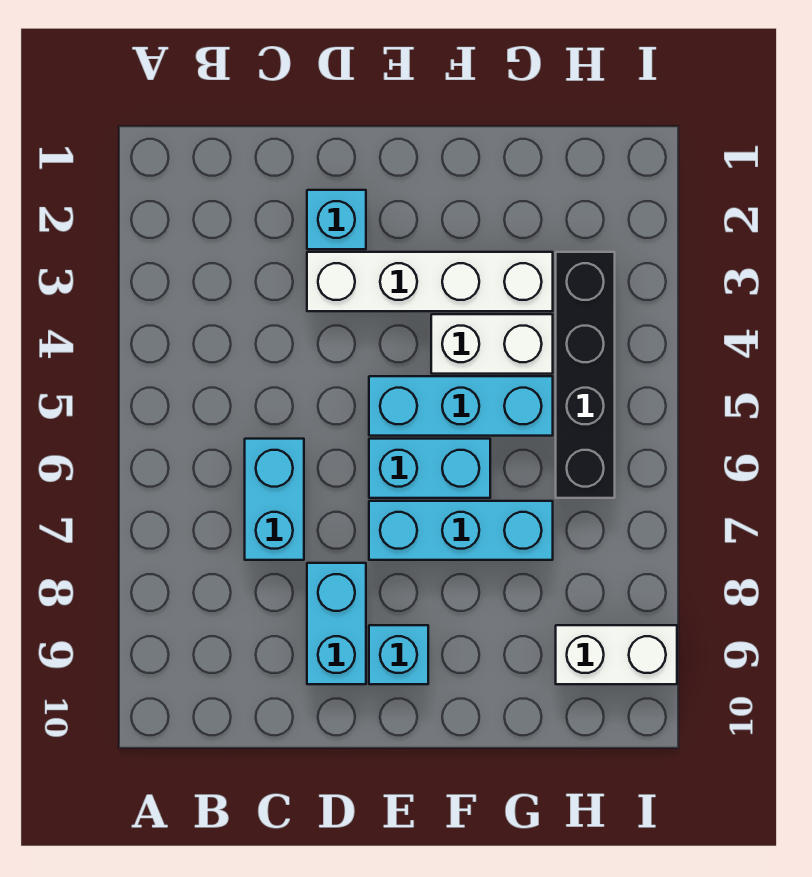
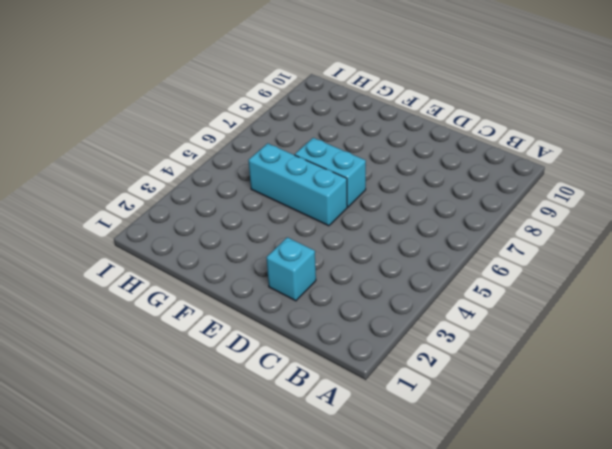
none -> cyan 1x2 brick [245,439,304,560]
none -> white 1x4 brick [307,252,553,311]

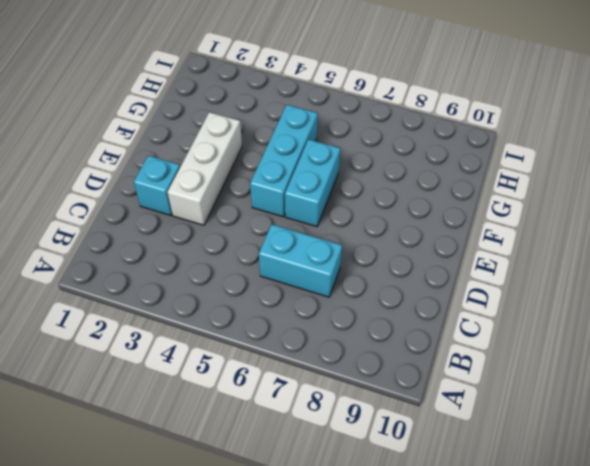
white 1x3 brick [167,112,242,225] -> white 1x4 brick [307,252,553,311]
none -> cyan 1x2 brick [307,563,366,684]
none -> cyan 1x3 brick [369,501,553,560]

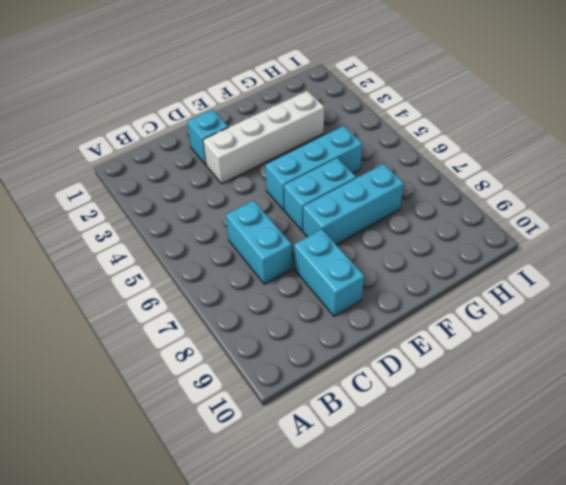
none -> cyan 1x1 brick [369,625,428,684]
none -> white 1x2 brick [431,314,553,374]

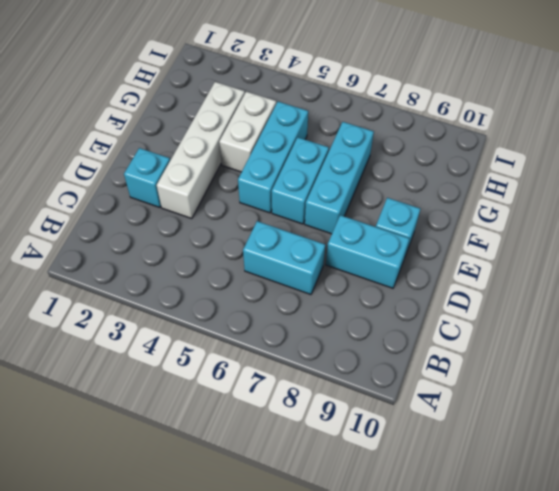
none -> black 1x4 brick [556,252,615,498]
none -> white 1x2 brick [556,625,677,684]

